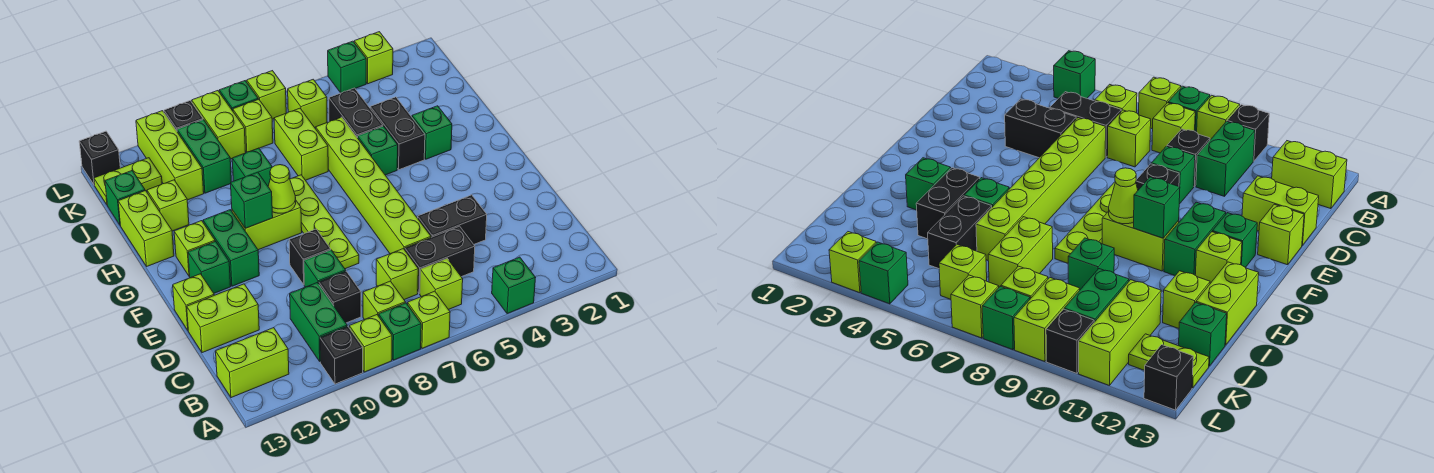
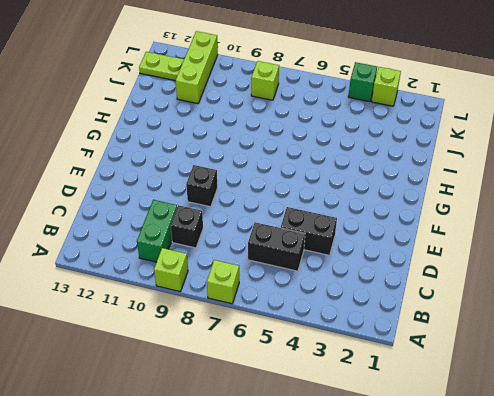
none -> green 1x1 brick [492,257,536,314]
none -> green 1x1 brick [379,303,421,360]
none -> black 1x1 brick [320,326,363,384]
none -> lime 1x1 brick [420,259,463,310]

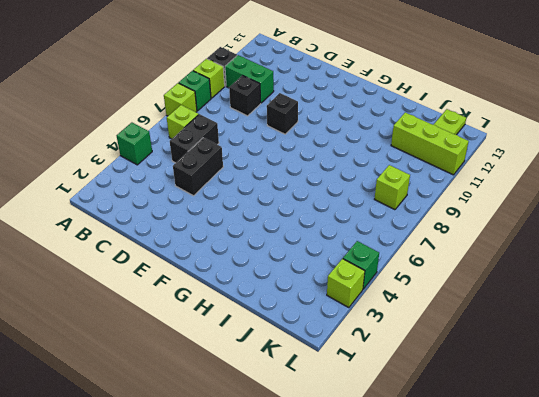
none -> lime 1x1 brick [363,281,405,320]
none -> lime 1x2 brick [216,328,289,398]
none -> lime 1x1 brick [376,249,418,300]
none -> lime 1x6 brick [316,117,431,254]

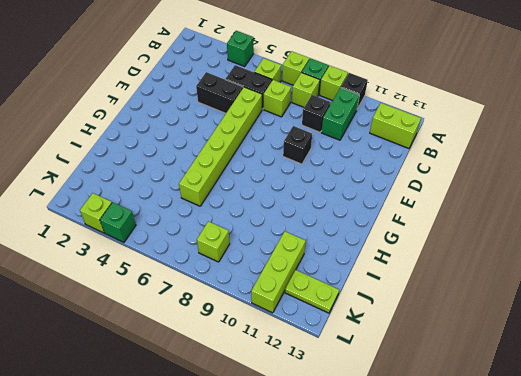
none -> green 1x1 brick [304,250,346,287]
none -> lime 1x2 brick [187,284,259,353]
none -> lime 1x4 plate [290,175,359,269]
none -> lime 1x1 brick [173,274,214,330]

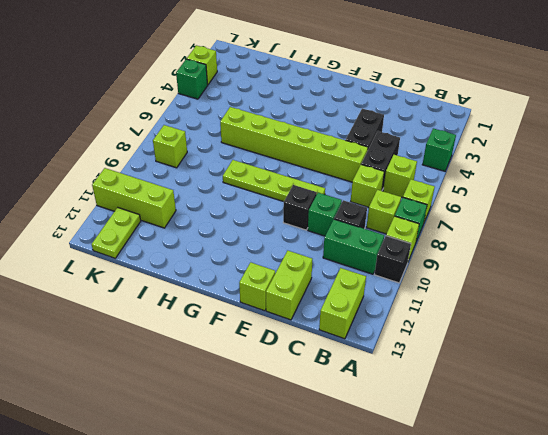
none -> green 1x2 brick [203,210,259,286]
none -> green 1x1 brick [188,241,231,293]
none -> lime 1x2 brick [232,201,302,250]
none -> lime 1x1 brick [174,221,215,276]

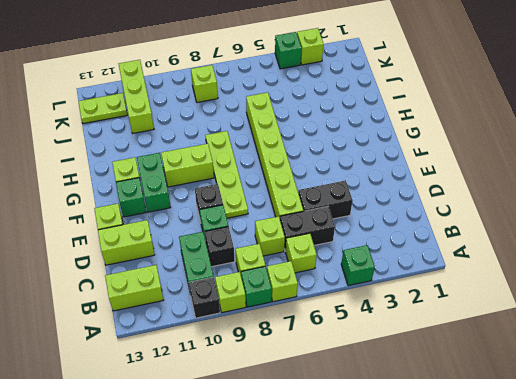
none -> green 1x1 brick [412,106,452,159]
none -> black 1x2 brick [370,97,425,170]
none -> green 1x1 brick [358,126,398,175]
none -> lime 1x2 brick [118,191,174,266]

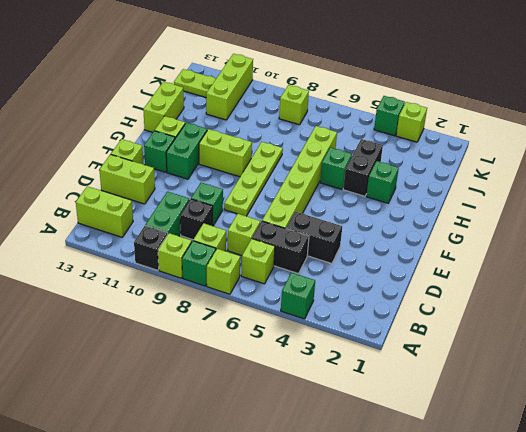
none -> black 1x1 brick [289,229,331,285]
none -> black 1x2 brick [329,88,383,138]
none -> lime 1x2 brick [274,108,328,180]
none -> green 1x1 brick [232,148,272,186]

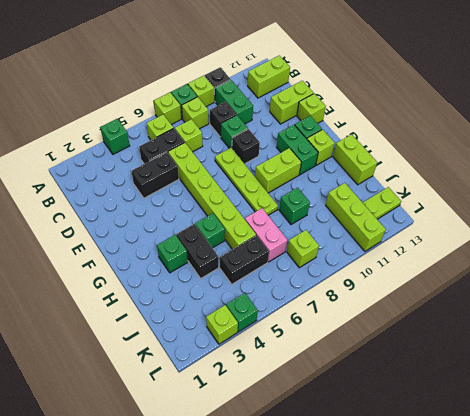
pink 1x2 brick [245,208,287,262] -> lime 1x2 brick [274,108,328,180]
black 1x2 brick [220,235,269,284] -> black 1x2 brick turned to [329,88,383,138]
none -> lime 1x1 brick [147,180,189,231]
none -> green 1x2 brick [177,120,231,193]
none -> green 1x1 brick [105,171,145,225]
none -> lime 1x1 brick [288,79,327,128]

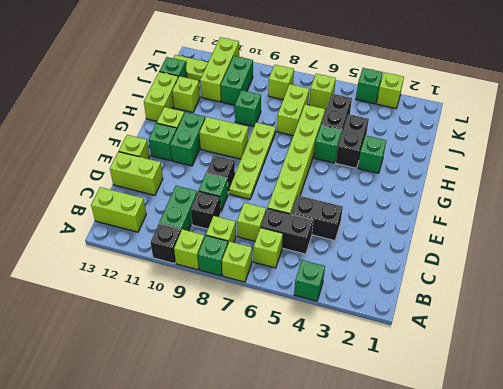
none -> lime 1x2 brick [192,91,246,159]
none -> lime 1x1 brick [247,71,286,119]
none -> green 1x1 brick [219,81,258,111]
none -> black 1x1 brick [164,101,203,131]

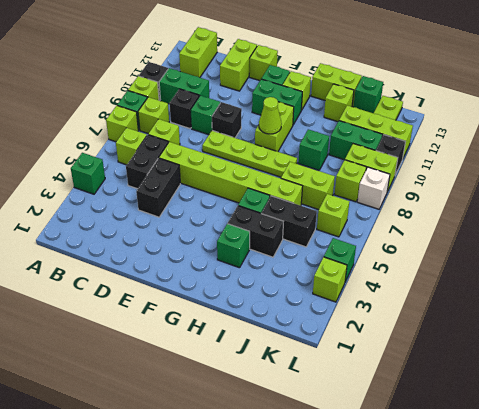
white 1x1 brick [357,167,390,209] -> green 1x1 brick [219,81,258,111]
none -> lime 1x1 brick [247,71,286,119]
none -> black 1x1 brick [79,131,120,185]
none -> green 1x1 brick [231,172,273,228]

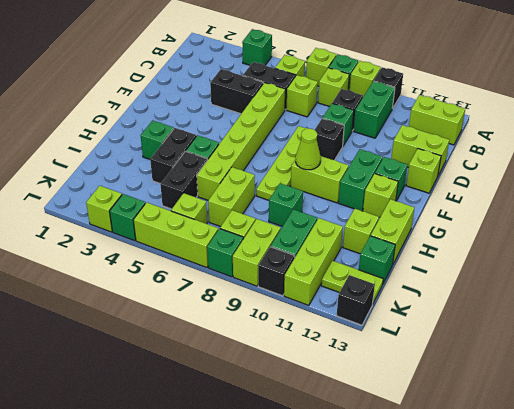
lime 1x3 brick [134,202,218,268] -> lime 1x1 brick [247,71,286,119]
none -> green 1x1 brick [231,172,273,228]

